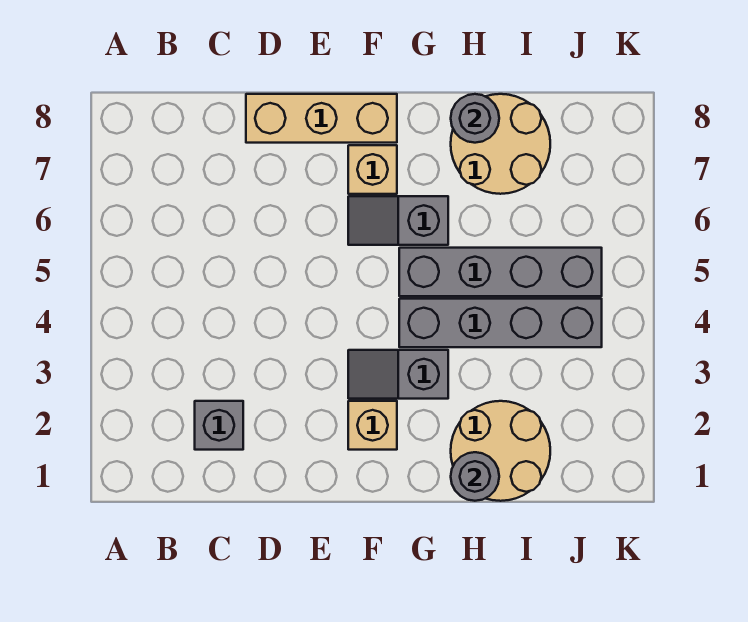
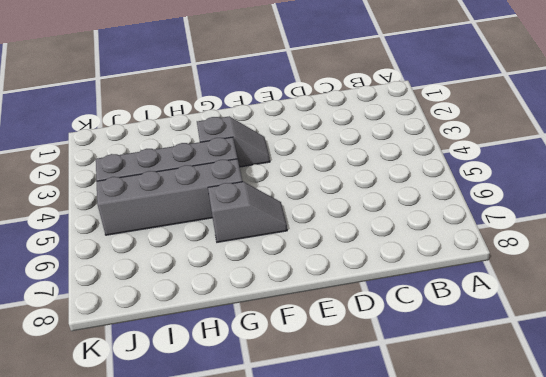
none -> grey 1x1 brick [195,401,243,450]
none -> tan 1x3 brick [246,94,397,143]
none -> tan 1x1 brick [348,401,397,450]

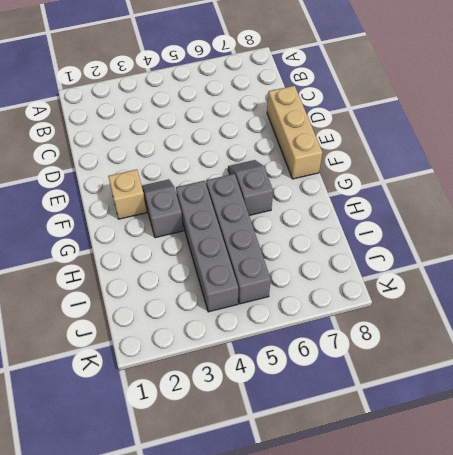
none -> grey 1x1 brick [195,401,243,450]
none -> tan 1x1 brick [348,145,397,194]
none -> tan 2x2 round brick [451,401,550,501]

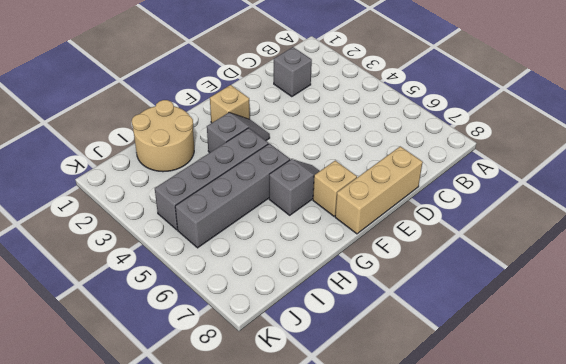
none -> tan 2x2 round brick [451,94,550,194]
none -> grey 1x1 round brick [451,452,499,501]
none -> grey 1x1 round brick [451,94,499,143]

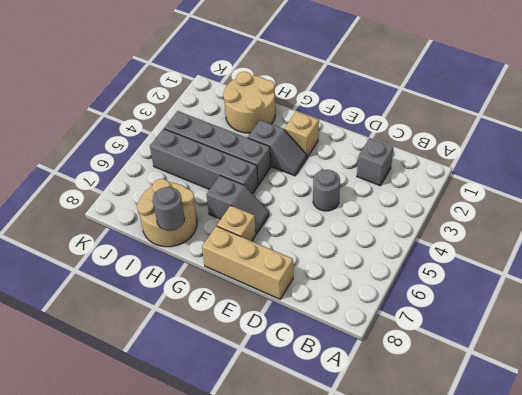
grey 1x1 round brick [313,170,340,211] -> grey 1x1 round brick moved to [451,452,499,501]

